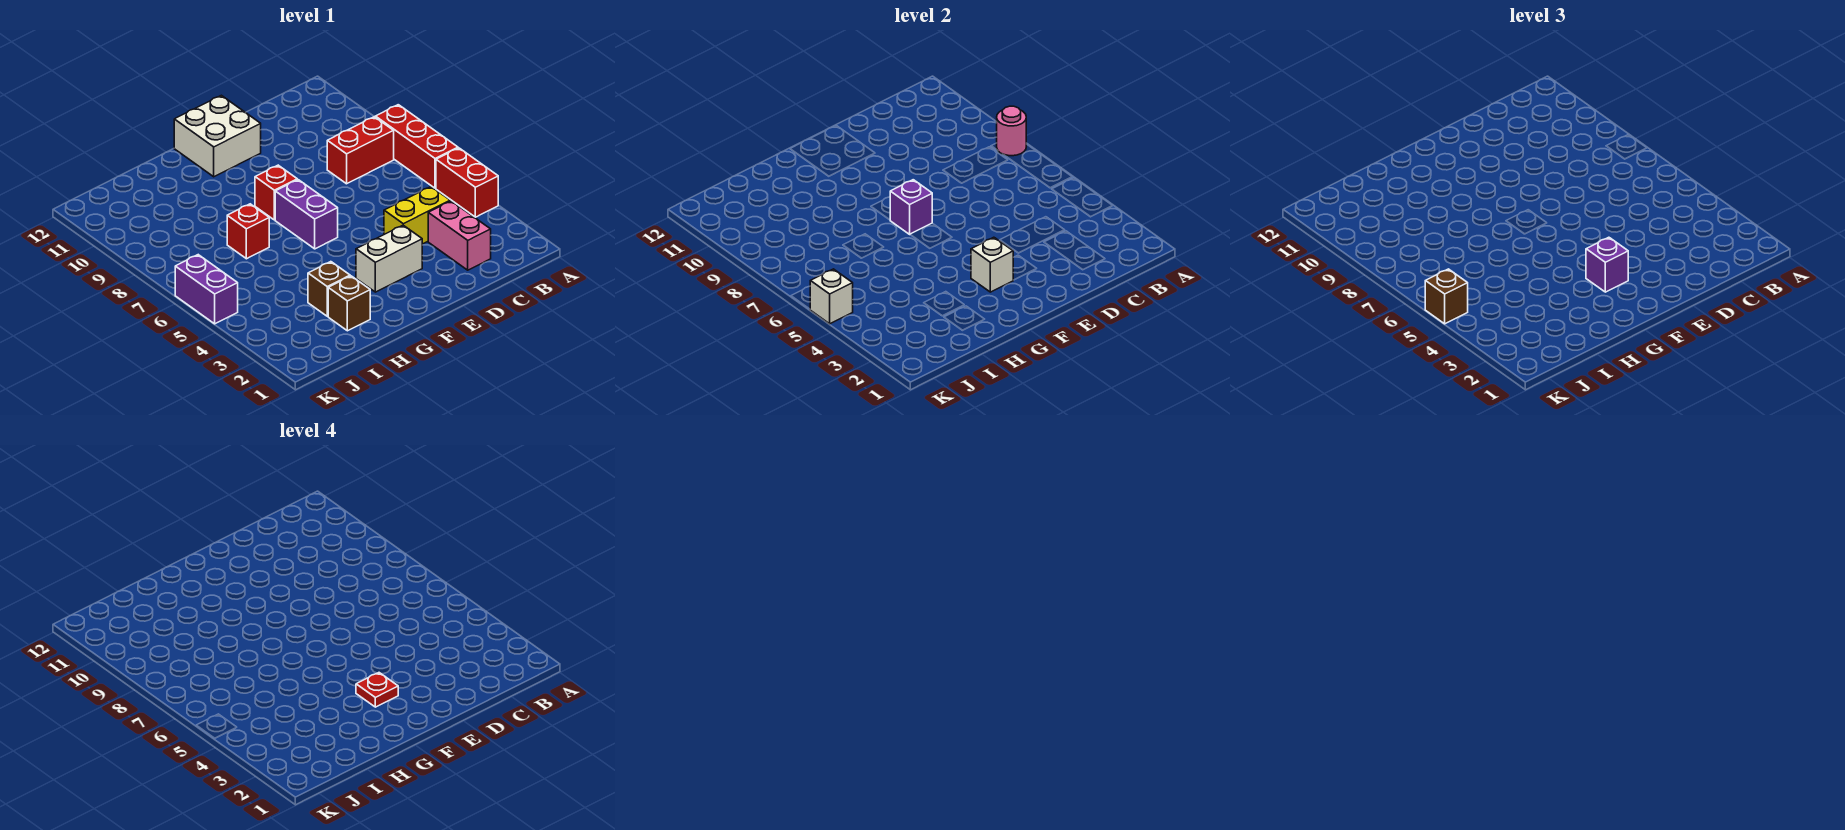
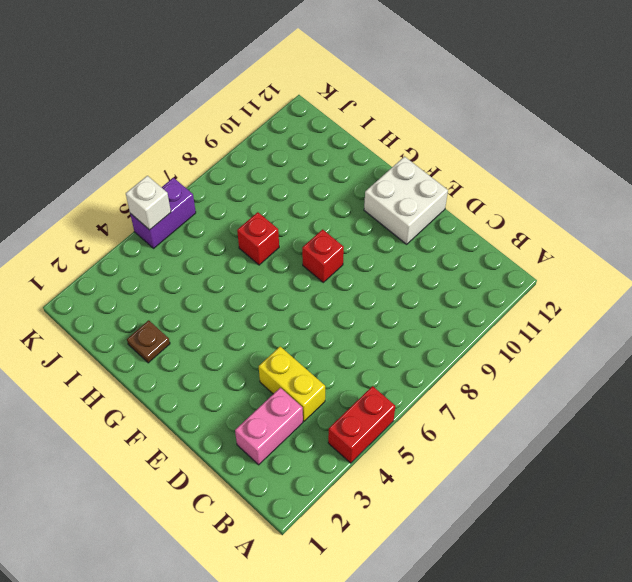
brown 1x1 plate [127,320,170,363] -> brown 1x1 brick [328,276,370,331]
none -> red 1x3 brick [375,105,458,188]
none -> red 1x2 brick [327,117,394,184]
none -> white 1x2 brick [356,225,422,292]

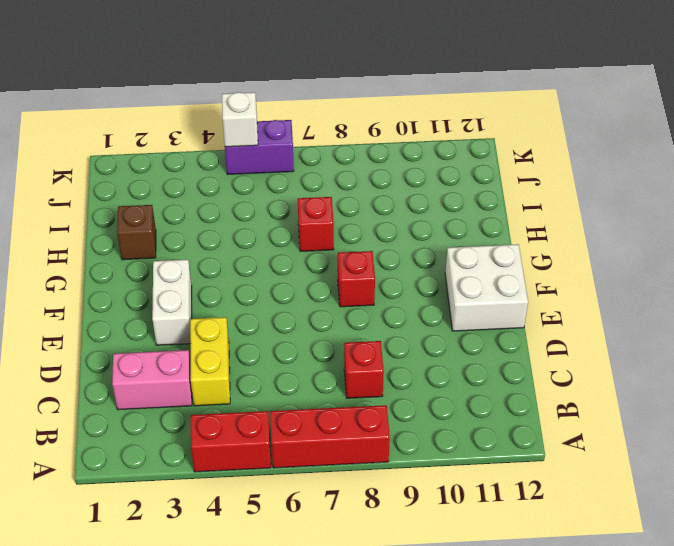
red 1x1 brick [344,341,384,398] -> red 1x2 brick [327,117,394,184]
none -> purple 1x2 brick [275,180,338,249]
none -> brown 1x1 brick [308,262,350,316]
none -> pink 1x1 round brick [997,106,1026,156]

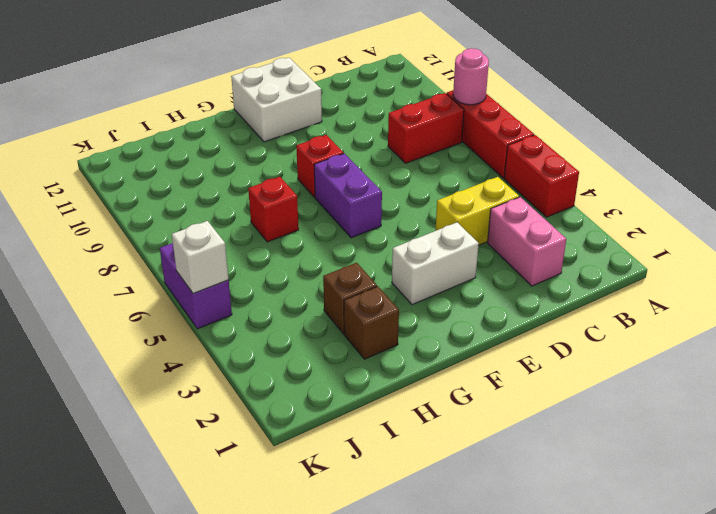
none -> white 1x1 brick [971,237,1013,292]
none -> purple 1x1 brick [890,180,932,234]
none -> purple 1x1 brick [1586,237,1628,292]

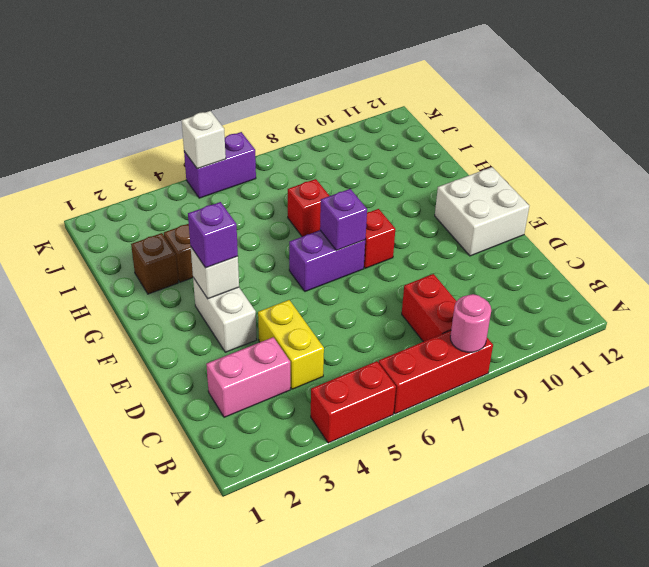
none -> brown 1x1 brick [1425,269,1468,324]
none -> red 1x1 plate [356,673,398,707]

